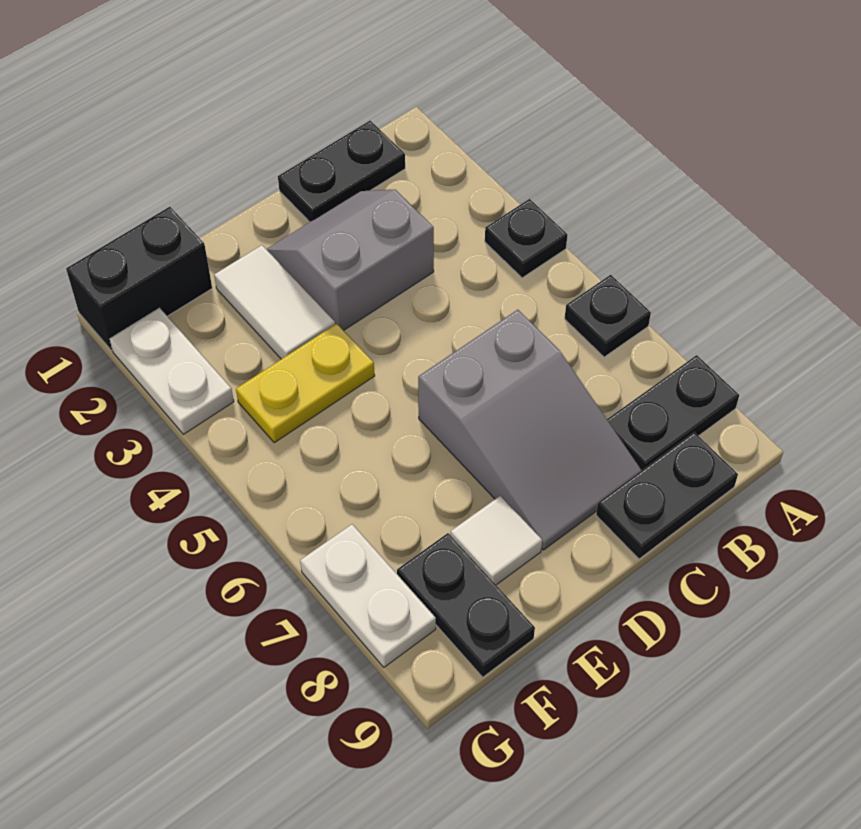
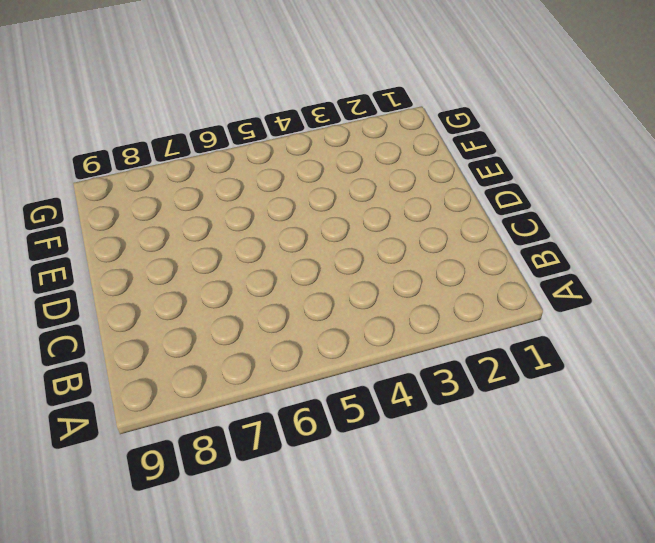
none -> black 1x1 plate [485,199,567,278]
none -> black 1x1 plate [565,275,651,357]
none -> black 1x2 plate [607,355,739,470]

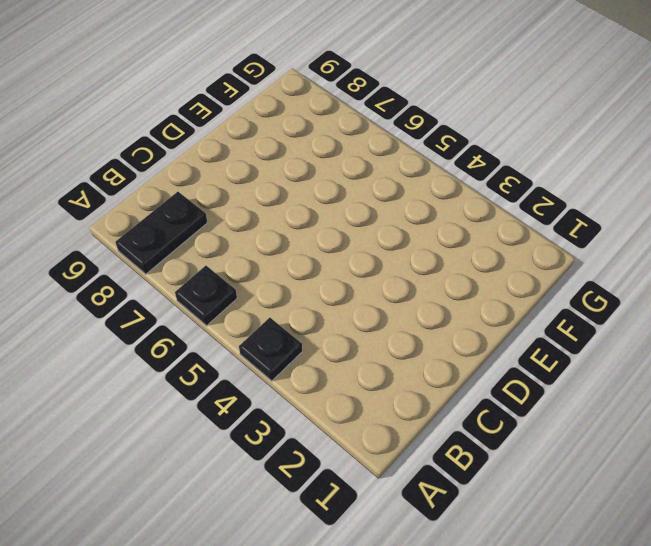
none -> black 1x2 plate [278,121,405,222]
none -> black 1x2 plate [596,432,738,559]
none -> grey 2x2 slope [267,190,434,330]

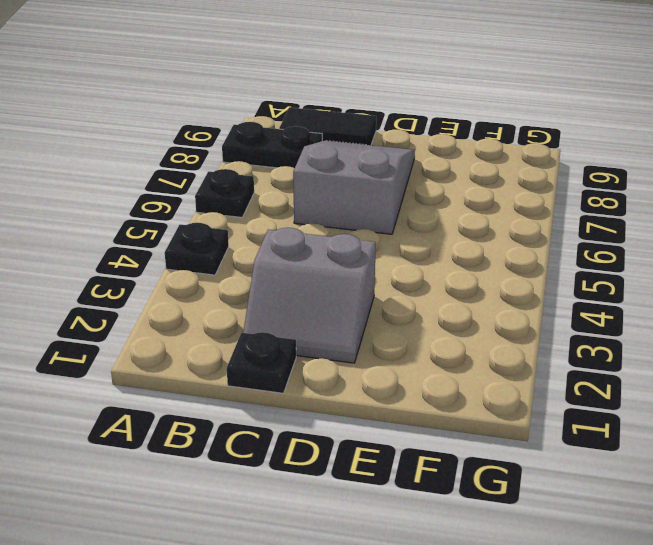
black 1x2 tile [279,107,376,145] -> black 1x2 plate [596,432,738,559]
black 1x1 plate [227,332,296,393] -> black 1x2 plate [278,121,405,222]
none -> white 1x2 tile [214,245,335,359]
none -> yellow 1x2 plate [236,324,375,443]
none -> white 1x1 tile [450,496,542,585]

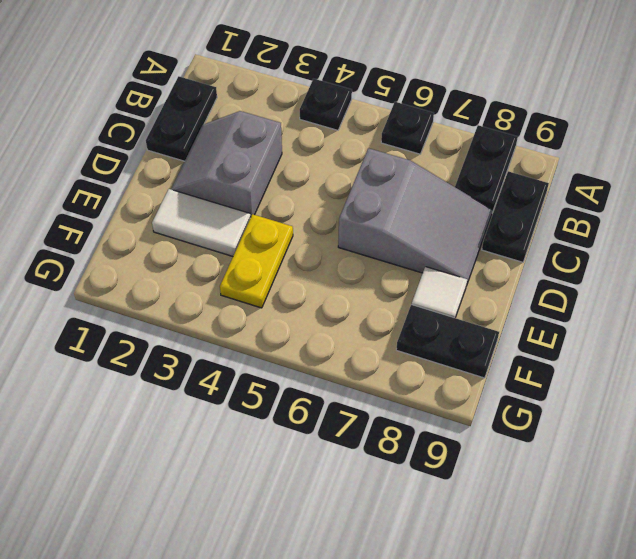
none -> black 1x2 brick [66,207,212,351]
none -> white 1x2 plate [110,308,234,434]
none -> white 1x2 plate [300,524,436,667]

